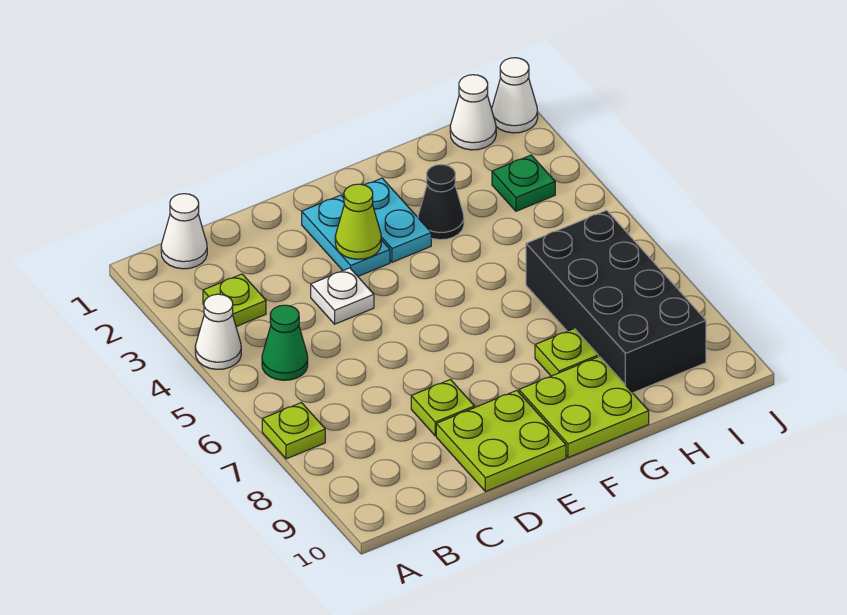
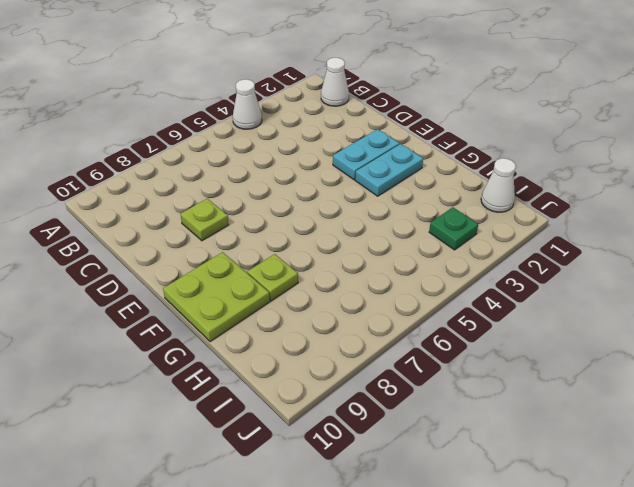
none -> lime 1x1 plate [262,403,325,459]
none -> lime 1x1 plate [203,274,266,326]
none -> green 1x1 cone [262,305,308,380]

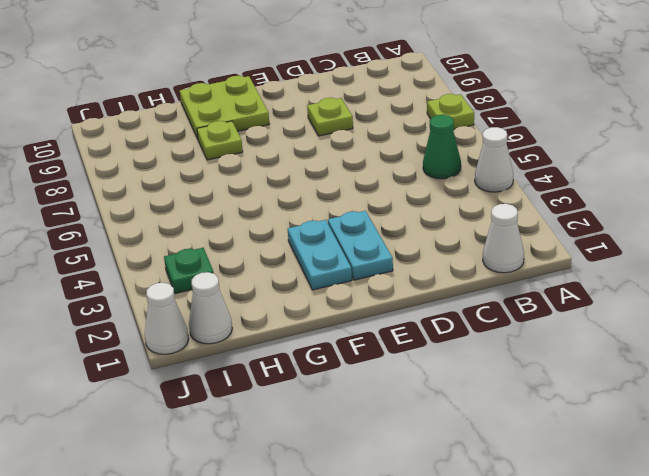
none -> lime 1x1 plate [203,274,266,326]
none -> white 1x1 plate [311,268,374,324]
none -> lime 2x2 plate [436,391,566,492]

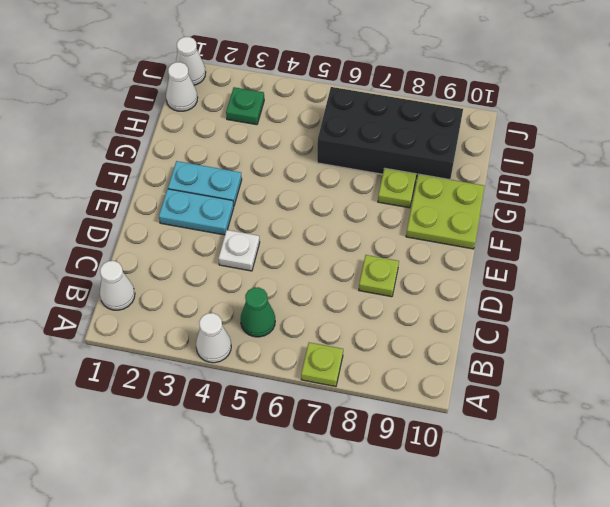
none -> lime 1x1 plate [203,274,266,326]
none -> lime 2x2 plate [436,391,566,492]
none -> black 1x1 cone [418,164,464,240]

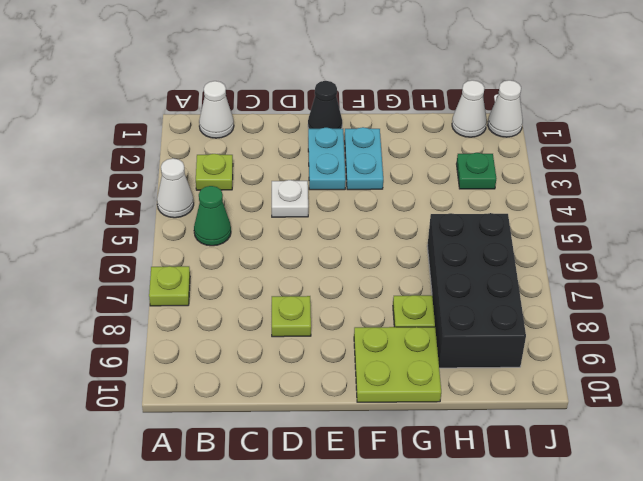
black 1x1 cone [308,81,342,129] -> black 1x1 cone moved to [418,164,464,240]
none -> lime 2x2 plate [436,391,566,492]
none -> lime 1x1 cone [335,184,381,259]

